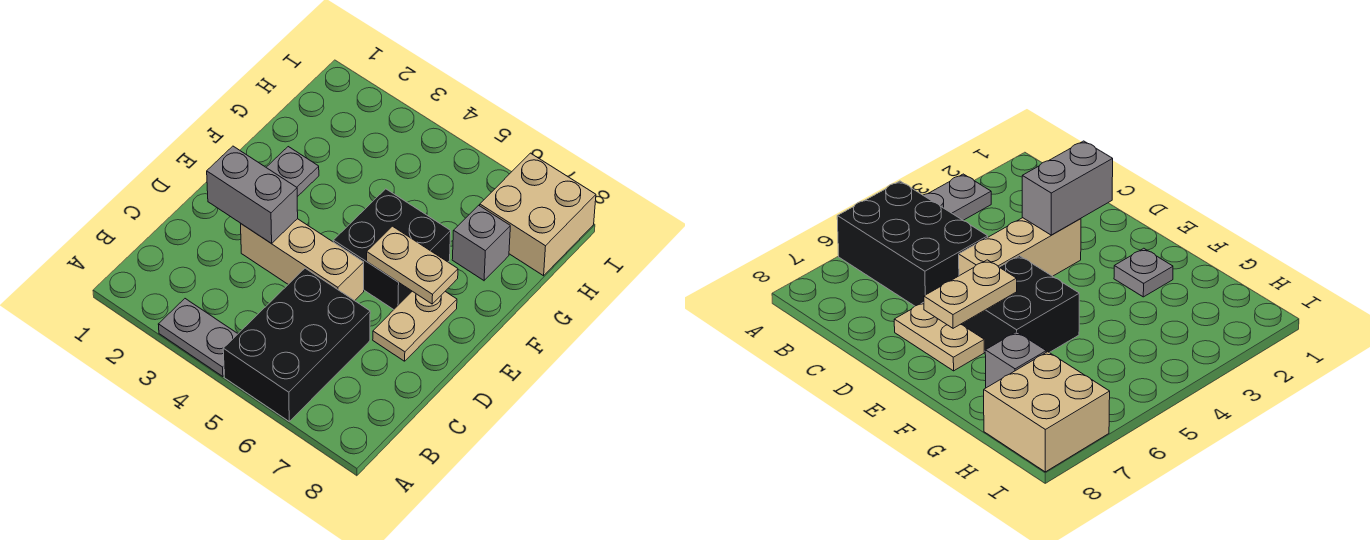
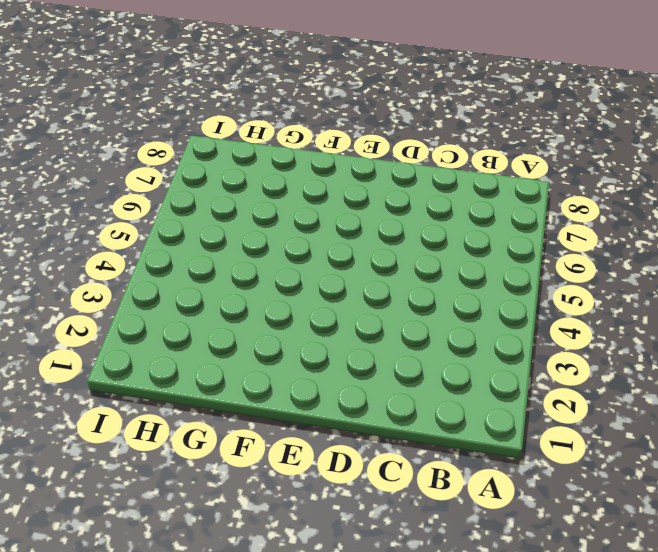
none -> grey 1x2 plate [158,299,238,377]
none -> black 2x3 brick [223,268,370,421]

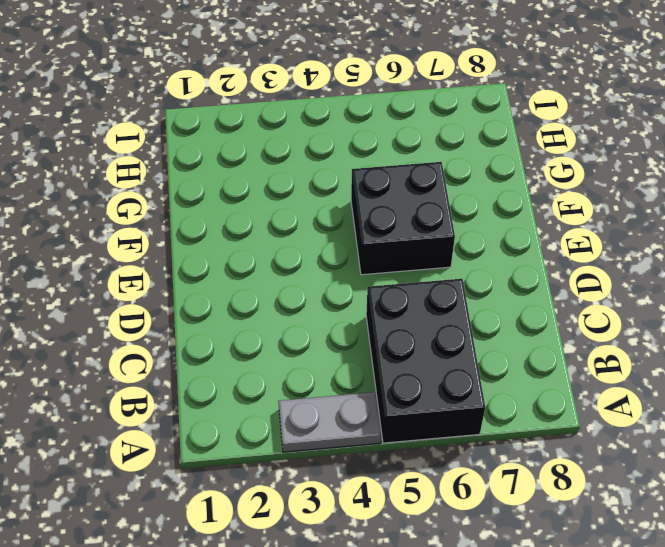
none -> tan 1x3 brick [241,219,364,301]
none -> tan 1x2 plate [373,291,457,361]

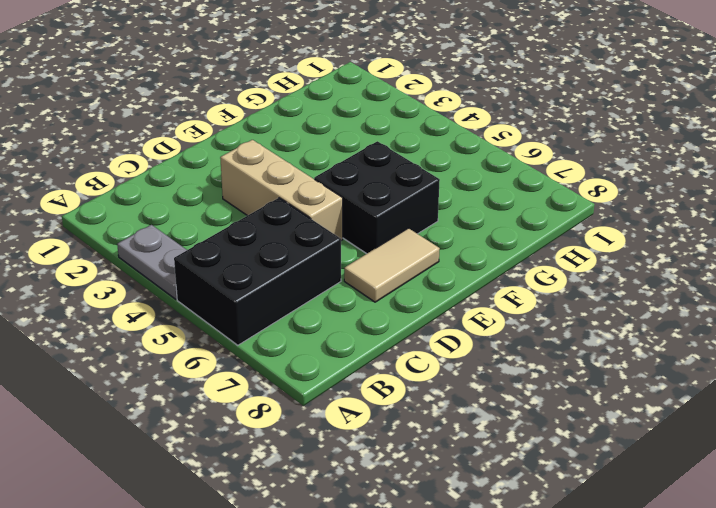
tan 1x2 tile [344,228,440,302] -> tan 1x2 plate [373,291,457,361]
none -> grey 1x1 plate [266,147,319,197]
none -> grey 1x1 brick [452,205,510,280]

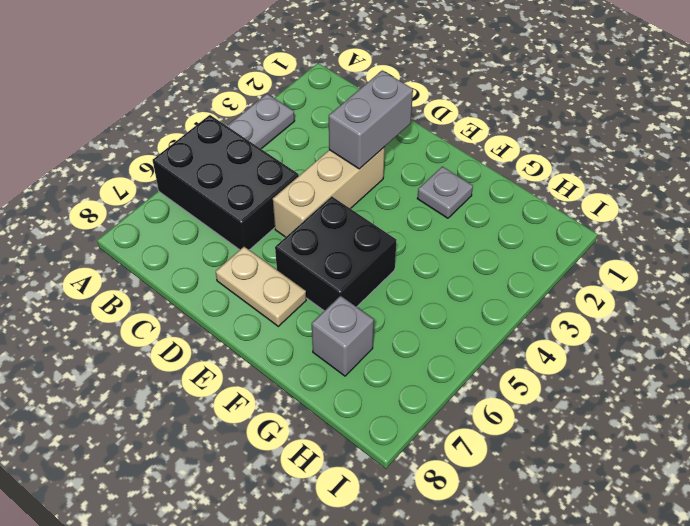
none -> tan 2x2 brick [480,153,596,276]
none -> tan 1x2 plate [367,226,458,304]

